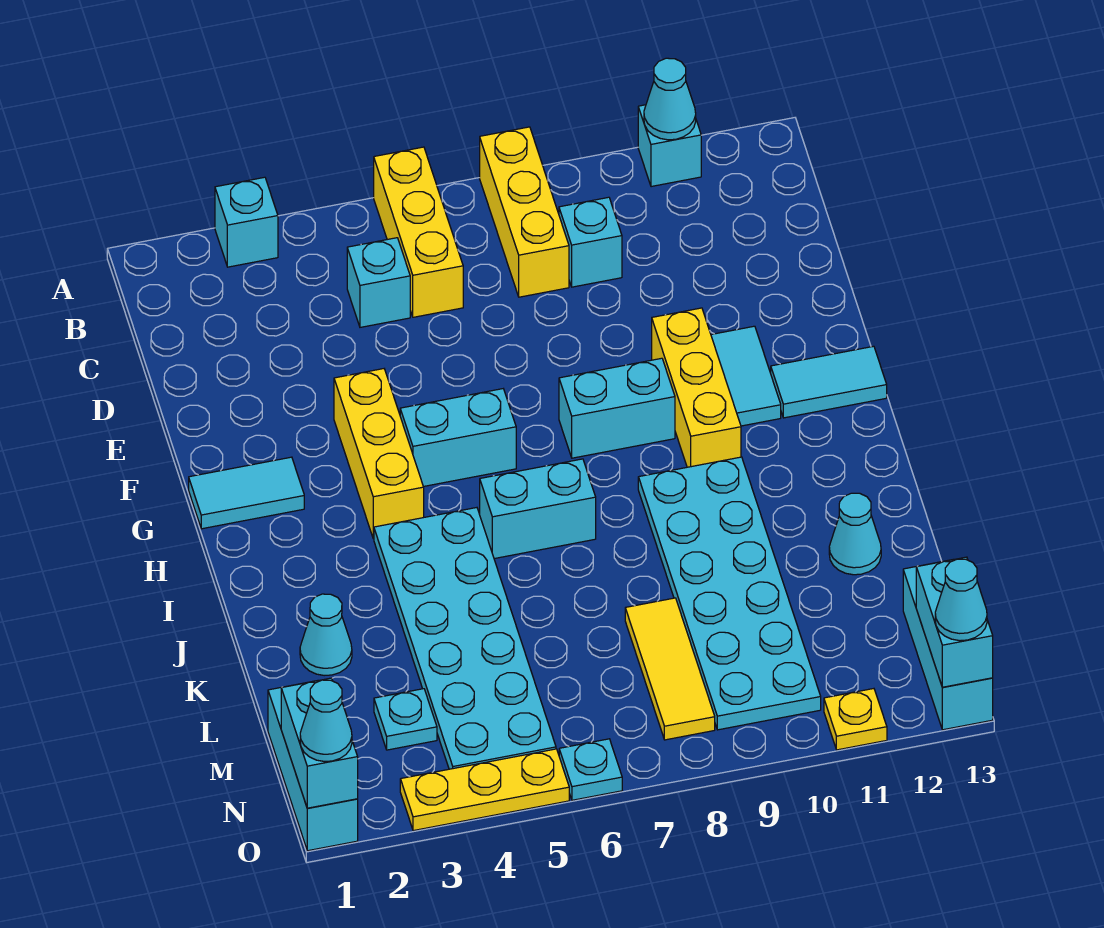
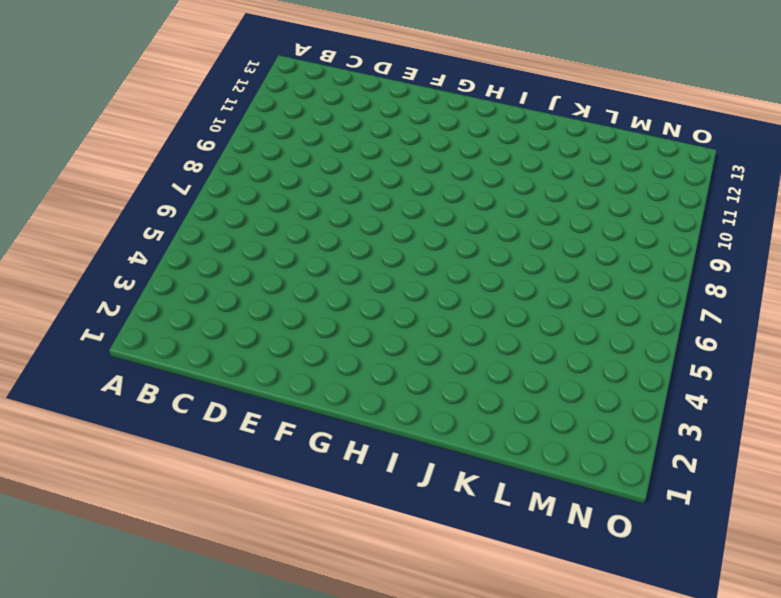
none -> cyan 1x1 brick [215,177,278,267]
none -> yellow 1x3 brick [374,147,463,317]
none -> yellow 1x3 brick [480,127,569,297]
none -> cyan 1x1 brick [638,105,701,187]

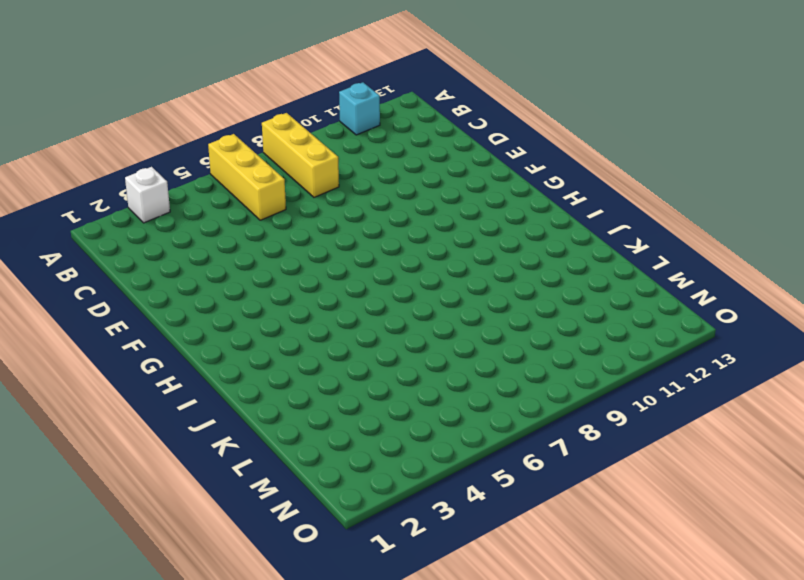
white 1x1 brick [125,167,170,223] -> cyan 1x1 brick [215,177,278,267]
none -> cyan 1x1 brick [347,238,410,327]
none -> cyan 1x1 brick [559,197,622,287]
none -> yellow 1x3 brick [334,369,424,539]
none -> yellow 1x3 brick [652,308,741,467]

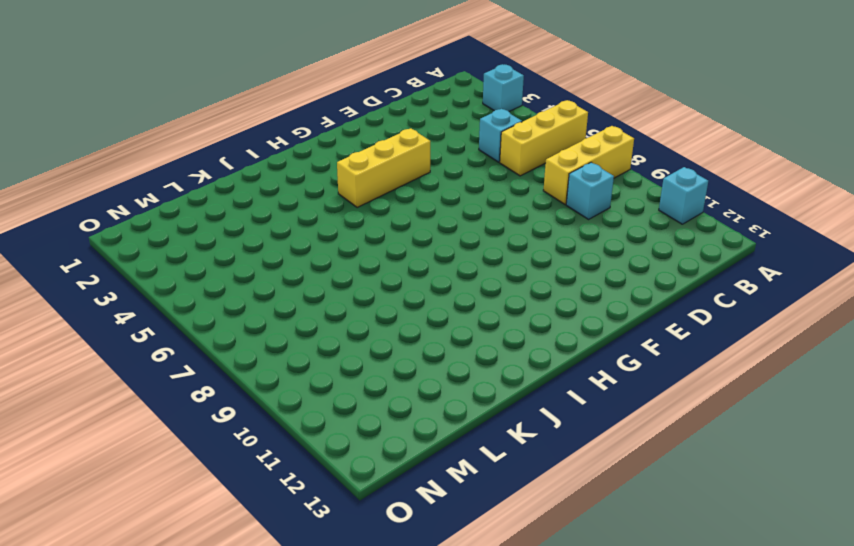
none -> yellow 1x3 brick [652,308,741,467]
none -> cyan 1x2 tile [711,326,781,426]
none -> cyan 1x2 tile [189,457,304,529]
none -> cyan 1x2 brick [400,389,516,487]

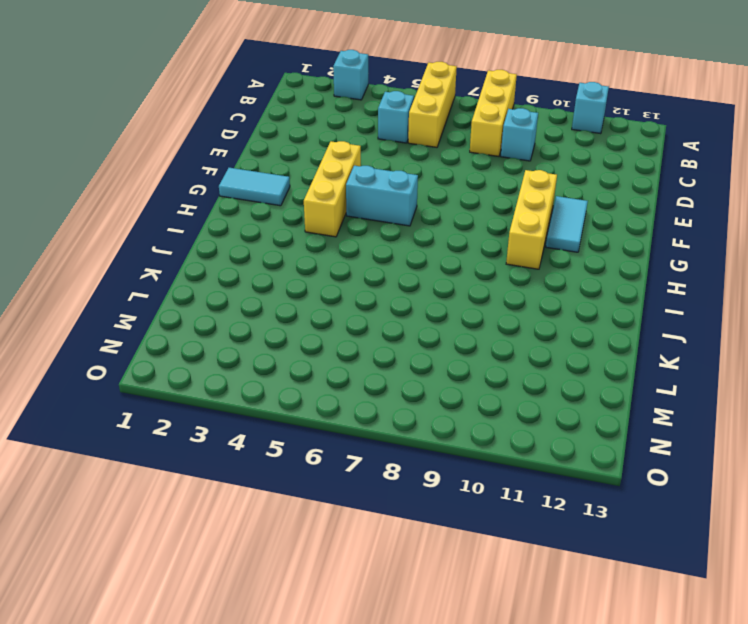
none -> cyan 1x2 brick [559,358,675,458]
none -> cyan 1x2 tile [771,346,887,418]
none -> cyan 2x6 plate [374,508,556,769]
none -> cyan 1x2 brick [480,459,596,559]

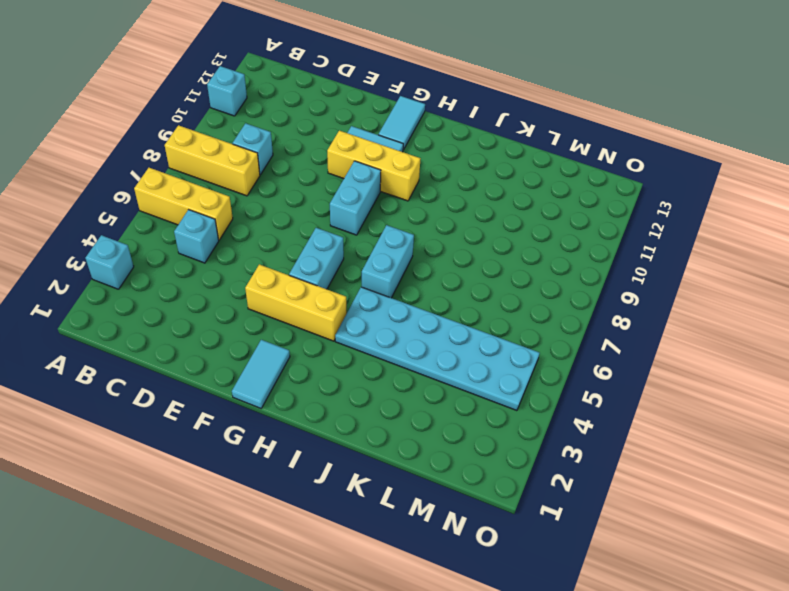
none -> cyan 2x6 plate [638,457,821,730]
none -> cyan 1x1 cone [300,594,352,676]
none -> cyan 1x1 cone [829,493,881,575]
none -> yellow 1x3 tile [625,598,715,740]

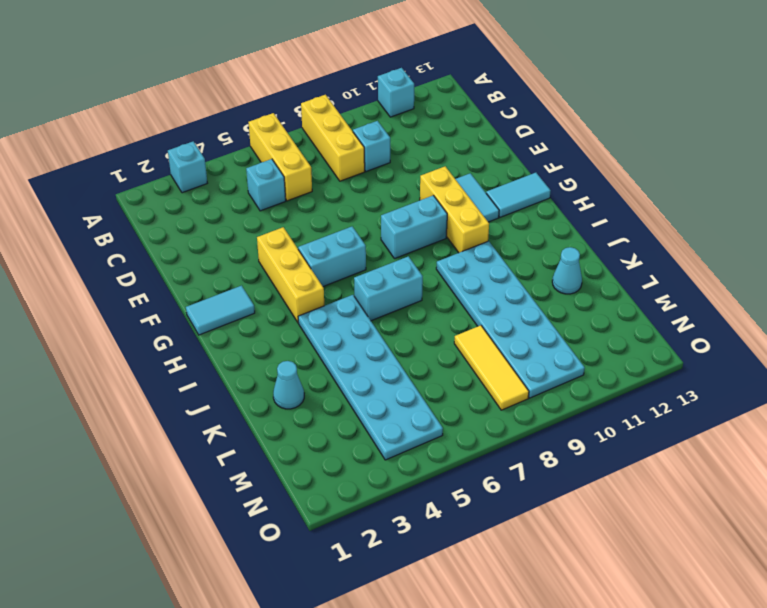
none -> cyan 1x3 brick [268,682,358,851]
none -> cyan 1x1 plate [374,689,437,750]
none -> cyan 1x3 brick [903,560,993,730]
none -> yellow 1x3 plate [400,749,569,831]

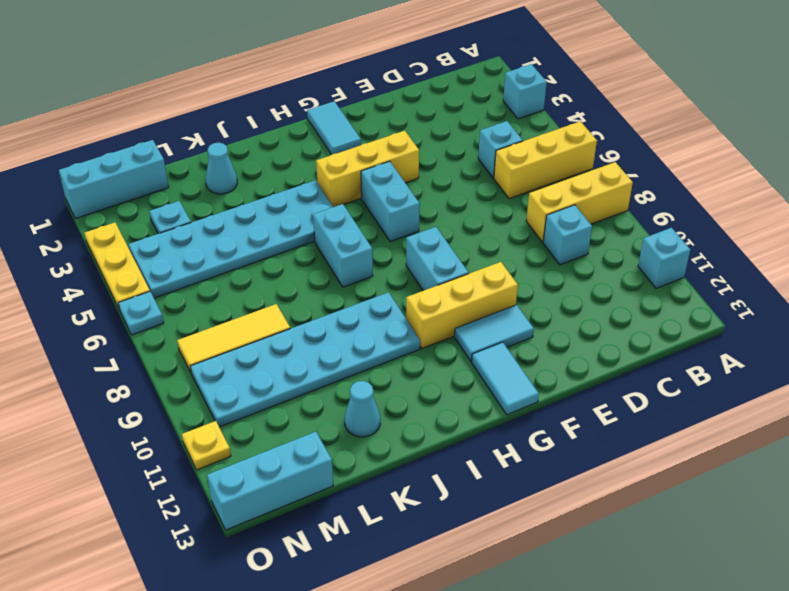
none -> cyan 1x1 cone [644,58,696,140]
none -> cyan 1x2 brick [281,678,358,808]
none -> cyan 1x2 brick [916,557,993,687]
none -> cyan 1x1 cone [300,680,352,762]

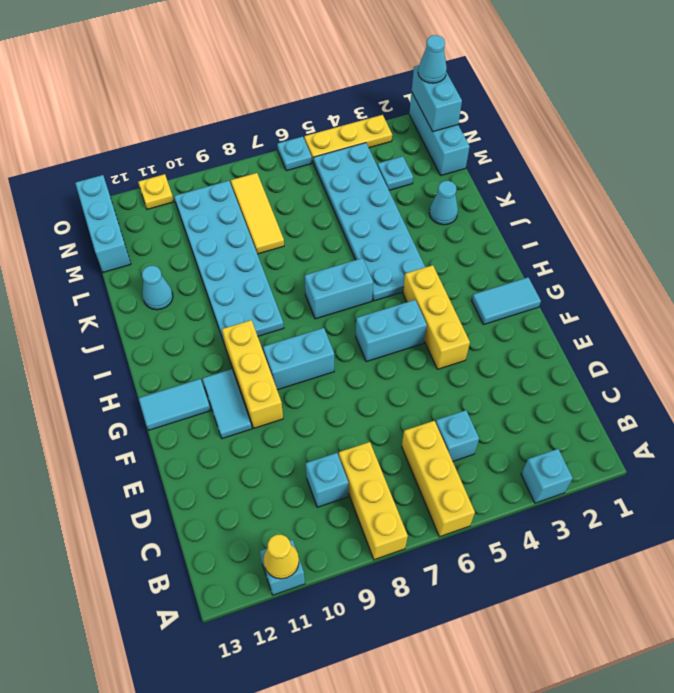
yellow 1x1 cone [263,534,299,579] -> cyan 1x1 cone [644,58,696,140]
none -> cyan 1x2 brick [916,557,993,687]
none -> cyan 1x1 cone [935,559,987,641]

